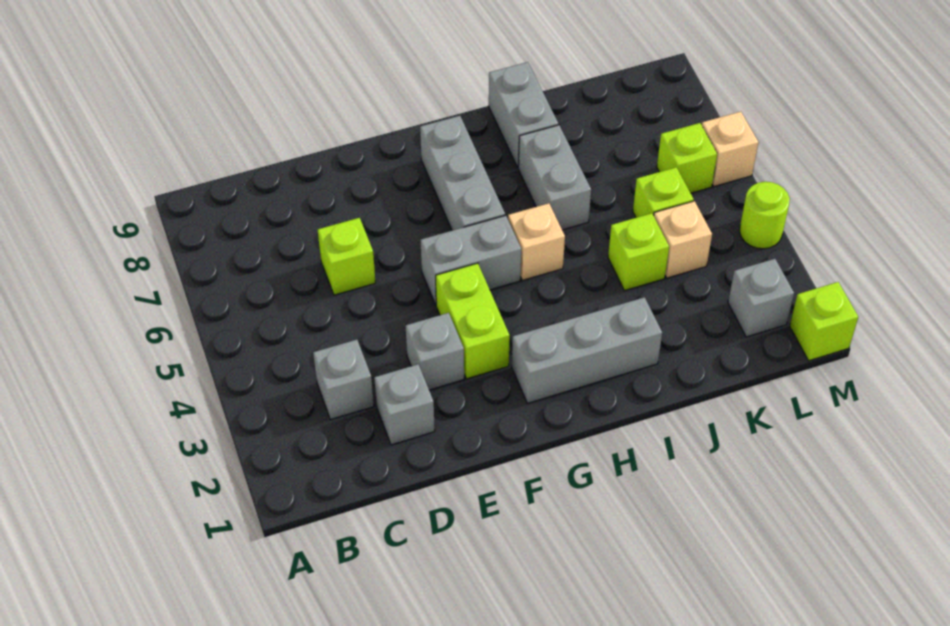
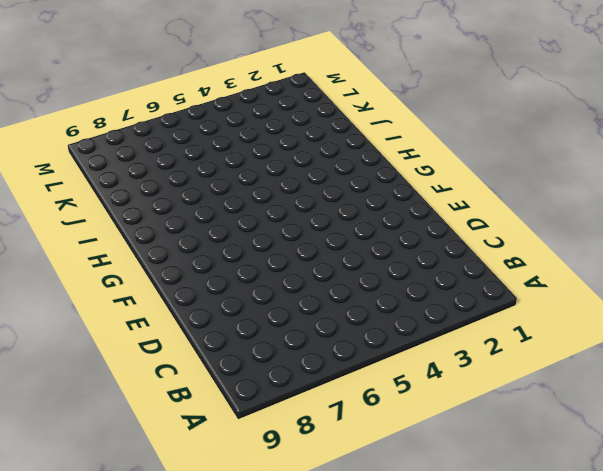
none -> grey 1x1 brick [313,340,374,420]
none -> grey 1x1 brick [374,364,435,445]
none -> lime 1x1 brick [318,218,376,295]

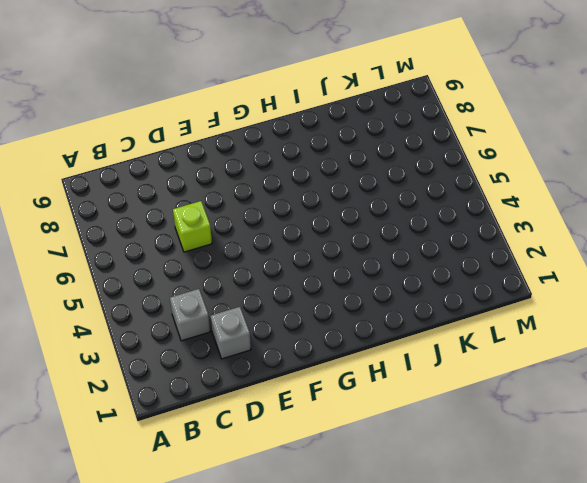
none -> grey 1x1 brick [406,313,464,390]
none -> lime 1x2 brick [436,263,510,379]
none -> grey 1x2 brick [420,215,521,305]

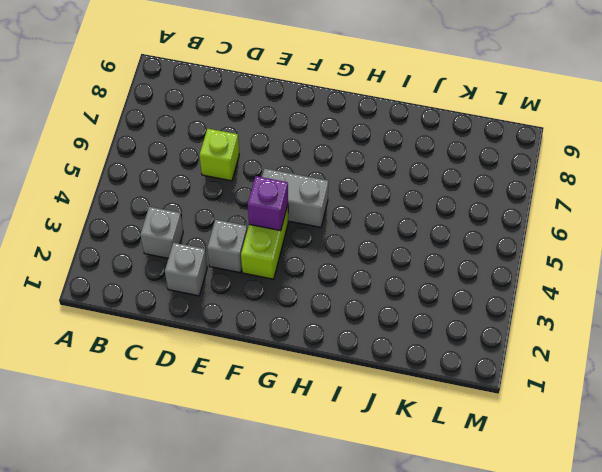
purple 1x1 brick [248,176,288,231] -> none
none -> grey 1x3 brick [512,297,662,403]
none -> grey 1x3 brick [420,116,505,230]
none -> tan 1x1 brick [508,203,565,280]

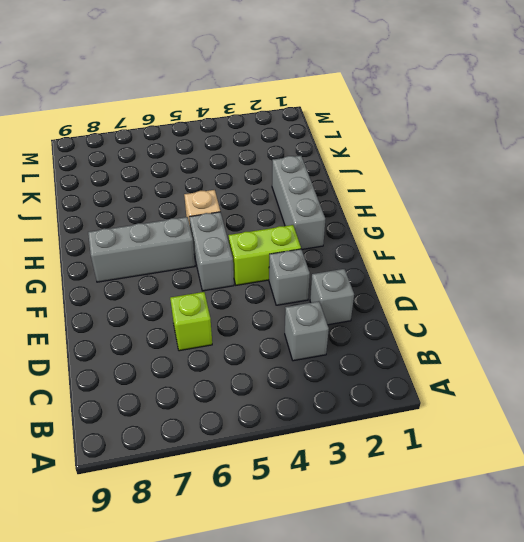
none -> grey 1x2 brick [518,125,591,230]
none -> grey 1x2 brick [489,62,558,167]
none -> lime 1x1 brick [608,213,669,291]

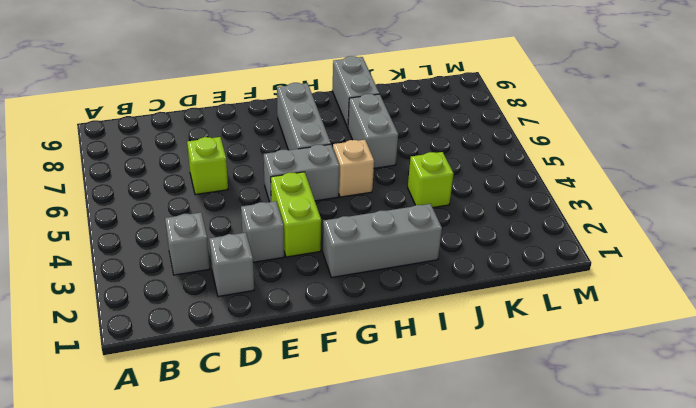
none -> tan 1x1 brick [654,201,712,278]
none -> lime 1x1 brick [633,167,694,218]
none -> grey 1x1 brick [728,259,794,337]

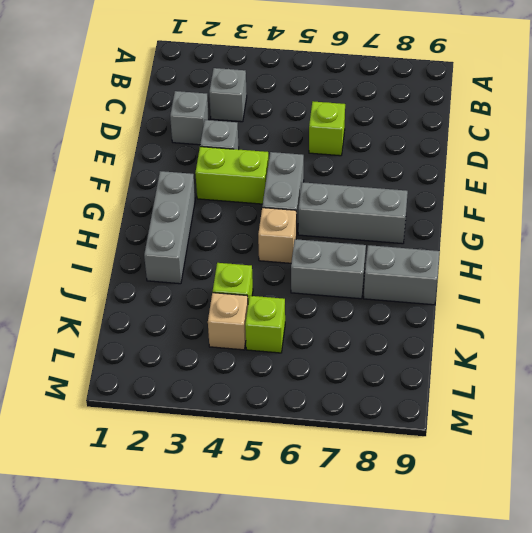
none -> grey 1x1 brick [728,259,794,337]
none -> lime 1x1 brick [657,123,717,193]
none -> lime 1x1 brick [790,282,858,361]

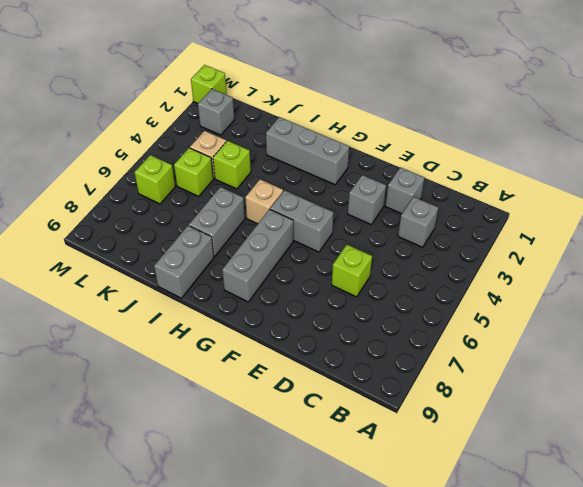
none -> lime 1x2 brick [436,263,510,379]
none -> lime 1x1 round brick [740,182,790,249]
none -> tan 1x1 brick [702,112,759,186]

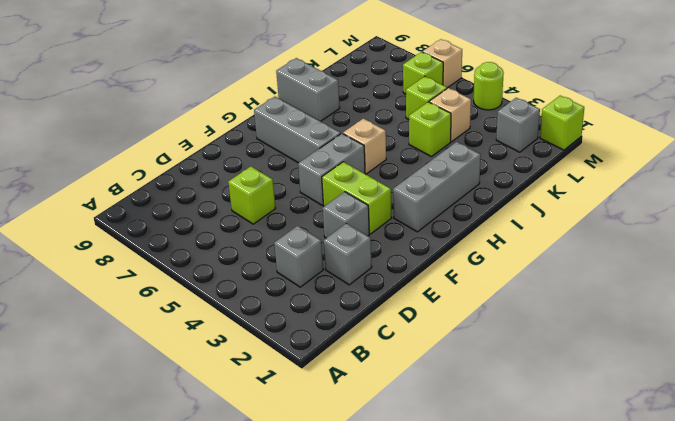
none -> grey 1x2 brick [518,125,591,230]

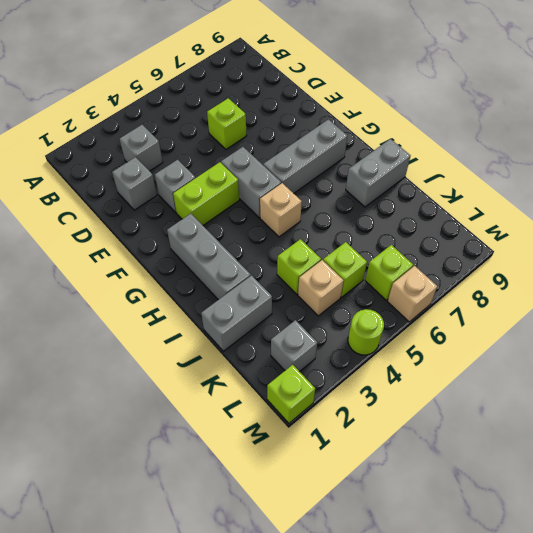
grey 1x2 brick [201,275,272,351] -> grey 1x2 brick moved to [518,125,591,230]

